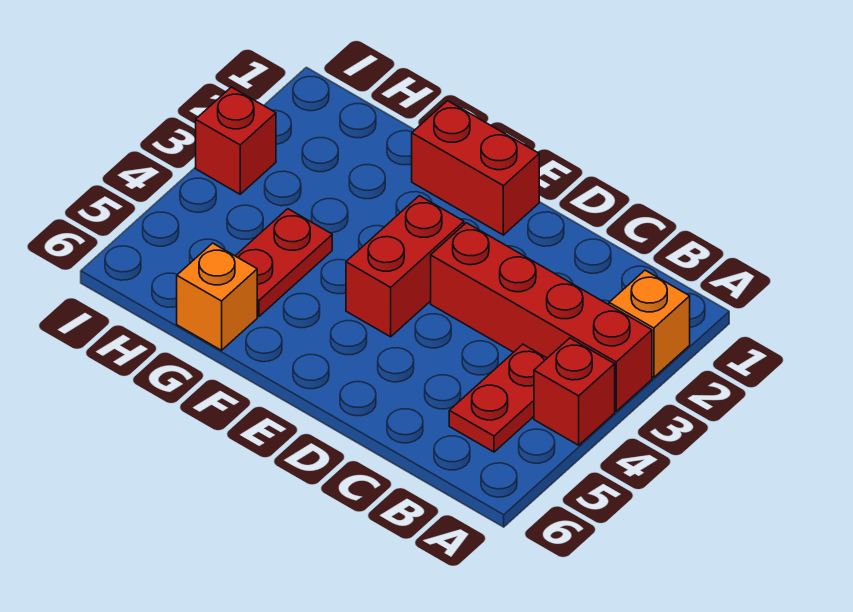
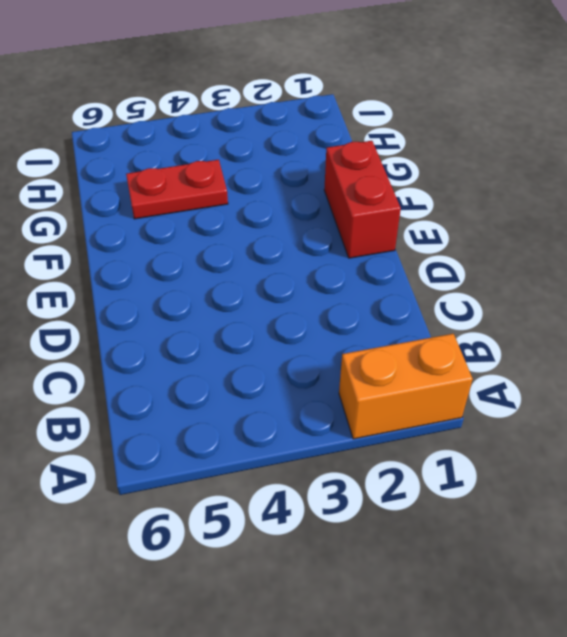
orange 1x2 brick [339,334,473,439] -> orange 1x1 brick [609,270,690,377]
none -> red 1x4 brick [431,223,652,411]
none -> red 1x1 brick [534,338,615,445]

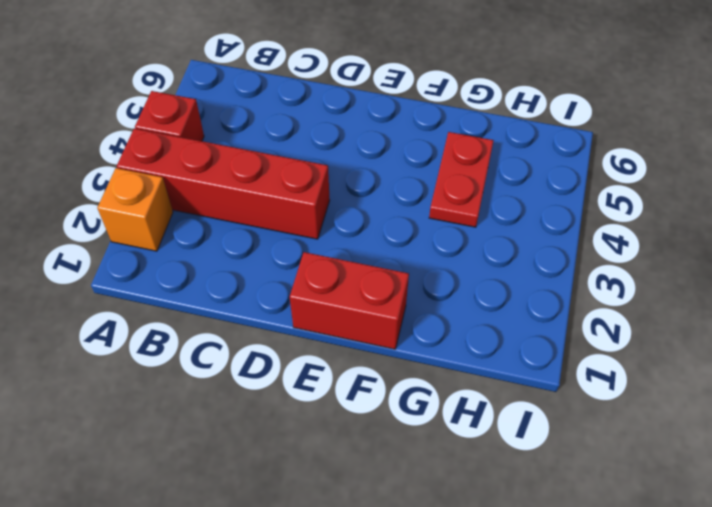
none -> red 1x2 plate [449,344,547,452]
none -> red 1x2 brick [346,196,464,337]

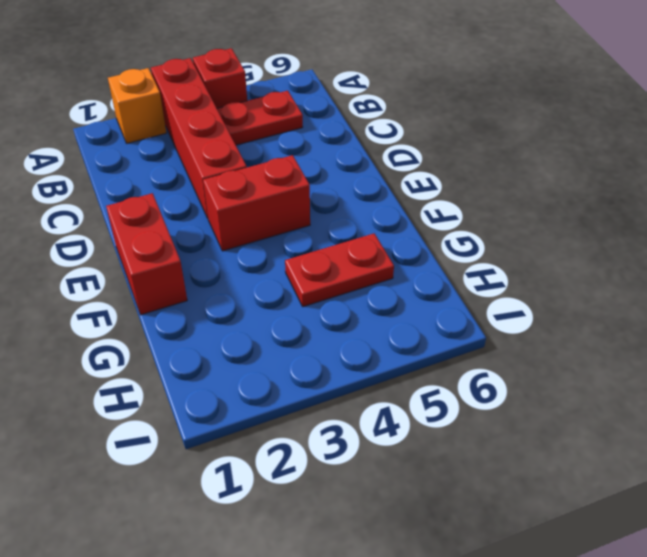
none -> orange 1x1 brick [177,243,257,350]
none -> red 1x1 brick [196,87,276,194]

